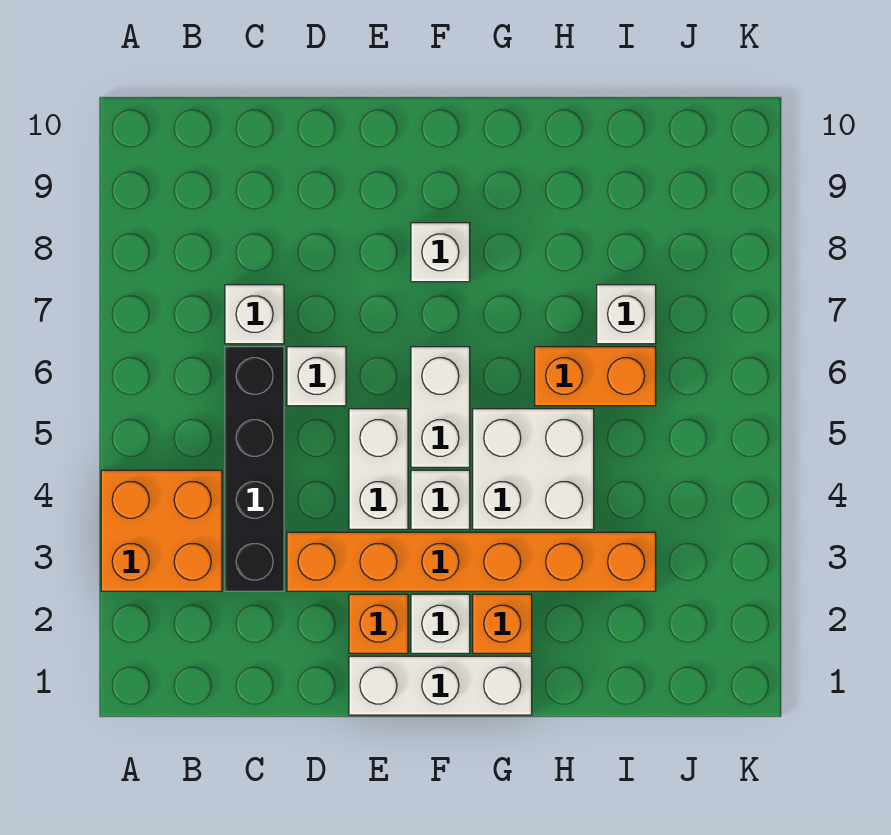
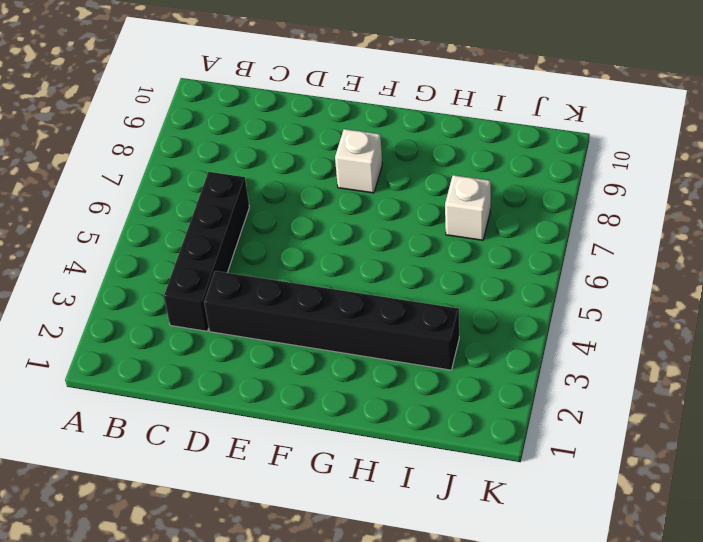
black 1x6 brick [204,271,459,370] -> orange 1x6 brick [287,532,656,591]
none -> orange 2x2 brick [101,470,222,591]
none -> white 1x1 brick [225,285,284,344]
none -> white 1x1 brick [287,347,346,406]

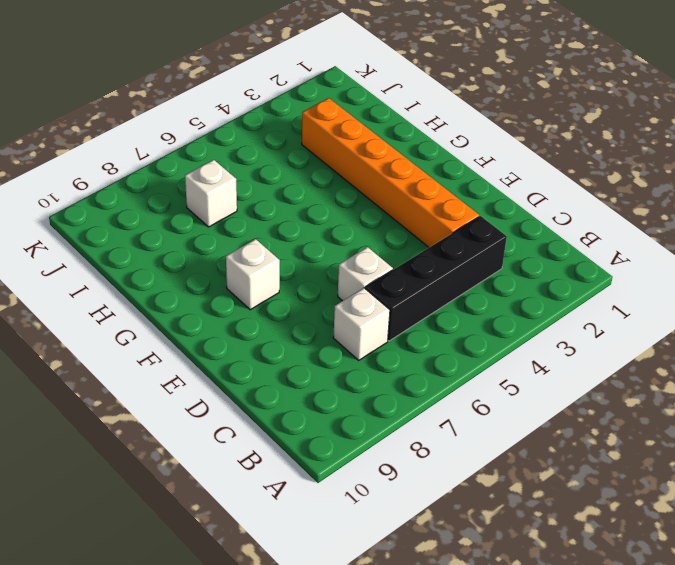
none -> orange 2x2 brick [101,470,222,591]
none -> white 1x3 brick [349,656,532,715]
none -> orange 1x1 brick [349,594,408,653]

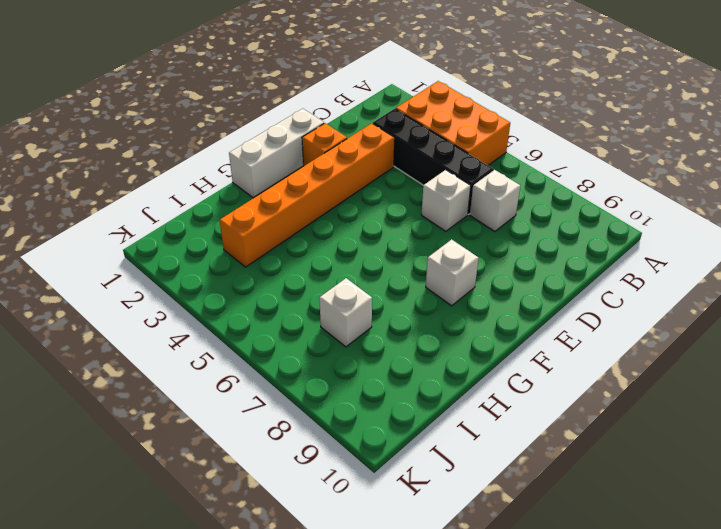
orange 2x3 brick [396,81,510,165] -> orange 2x2 brick [101,470,222,591]
none -> white 1x2 brick [349,409,408,529]
none -> white 1x1 brick [411,594,470,653]
none -> white 1x1 brick [411,470,470,529]

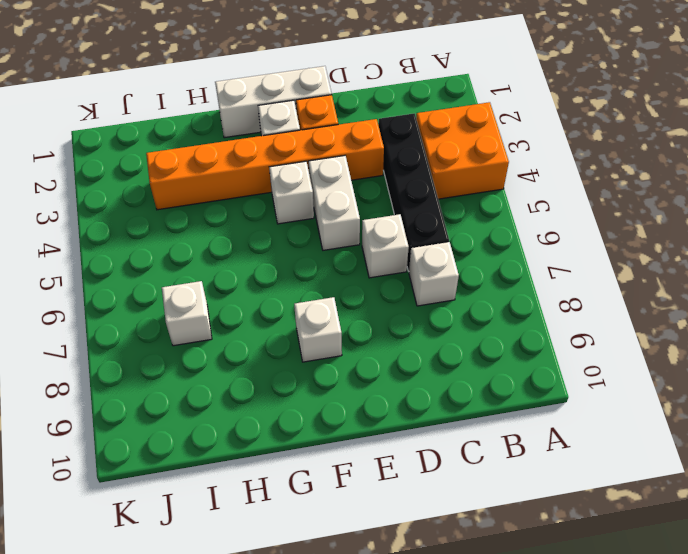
none -> white 1x2 brick [411,347,470,467]
none -> orange 1x1 brick [473,594,532,653]
none -> white 2x2 brick [473,409,594,529]

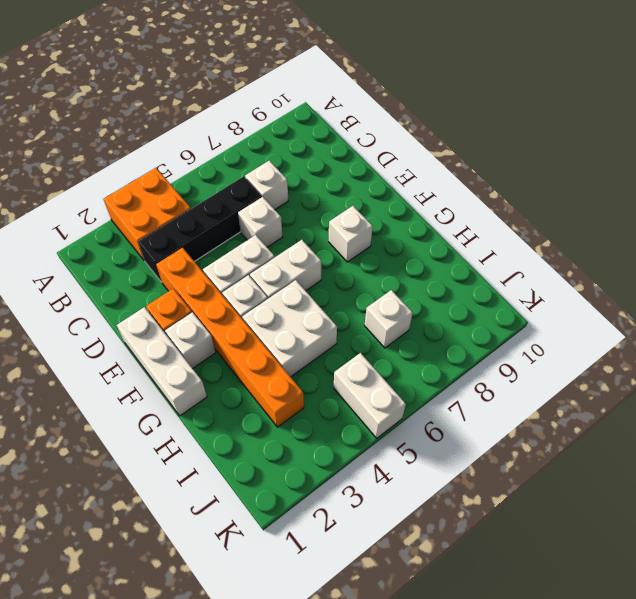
white 1x2 brick [334,353,406,438] -> none
none -> orange 1x1 brick [473,594,532,653]
none -> orange 1x2 brick [535,347,656,406]

